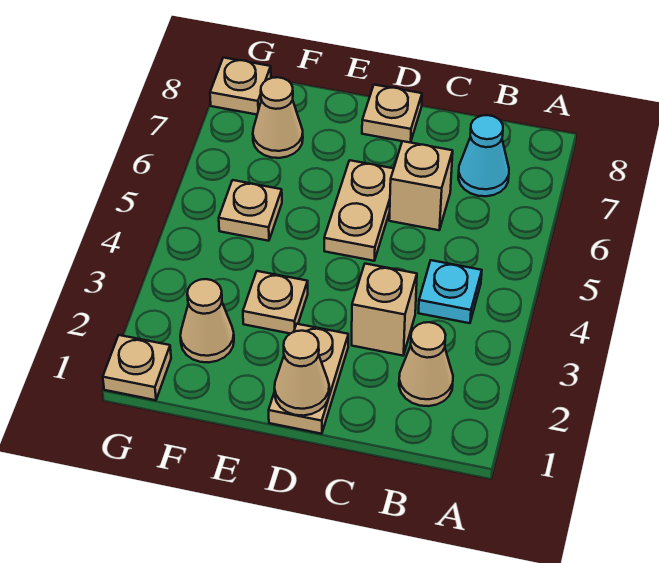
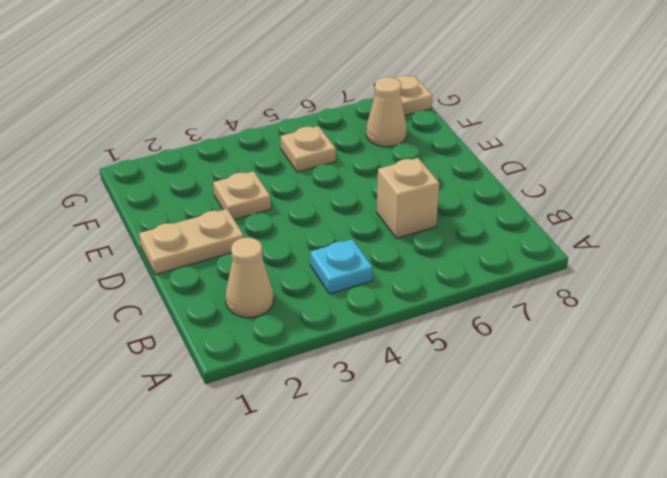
none -> cyan 1x1 cone [458,115,509,196]
none -> tan 1x1 brick [352,264,417,356]
none -> tan 1x2 plate [324,160,394,261]

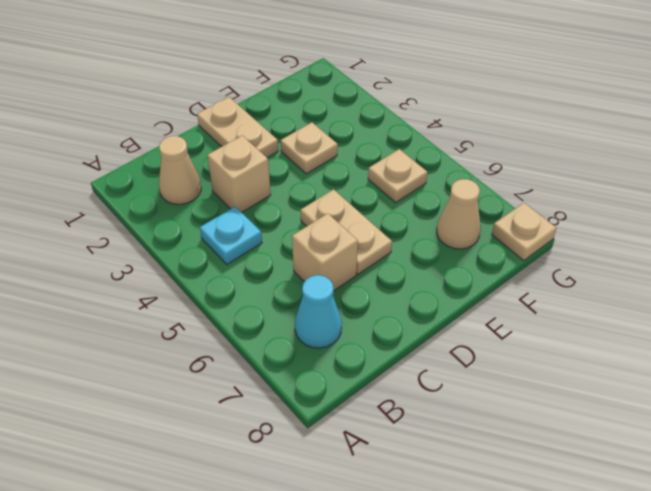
none -> tan 1x1 plate [362,85,422,143]
none -> tan 1x1 cone [180,279,234,362]
none -> tan 1x1 plate [103,335,171,400]

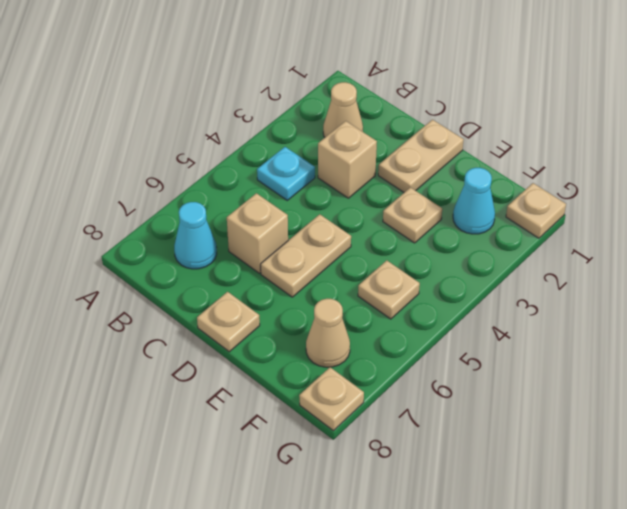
cyan 1x1 cone [453,168,495,234] -> tan 1x1 cone [180,279,234,362]
none -> tan 1x1 cone [274,331,329,416]

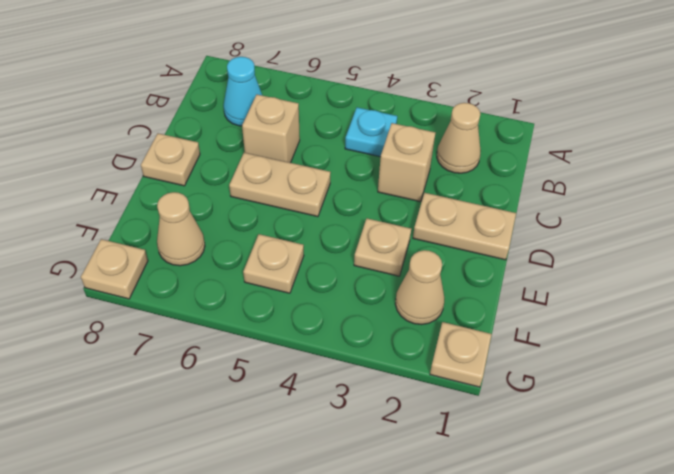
none -> tan 1x1 cone [274,331,329,416]

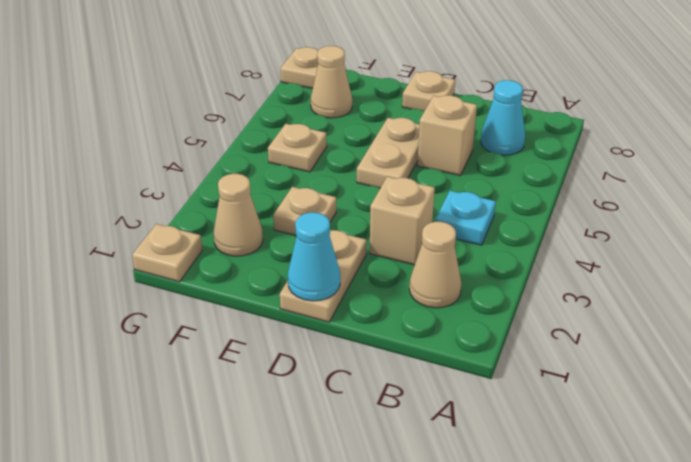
cyan 1x1 cone [288,212,340,301] -> tan 1x1 cone [274,331,329,416]

